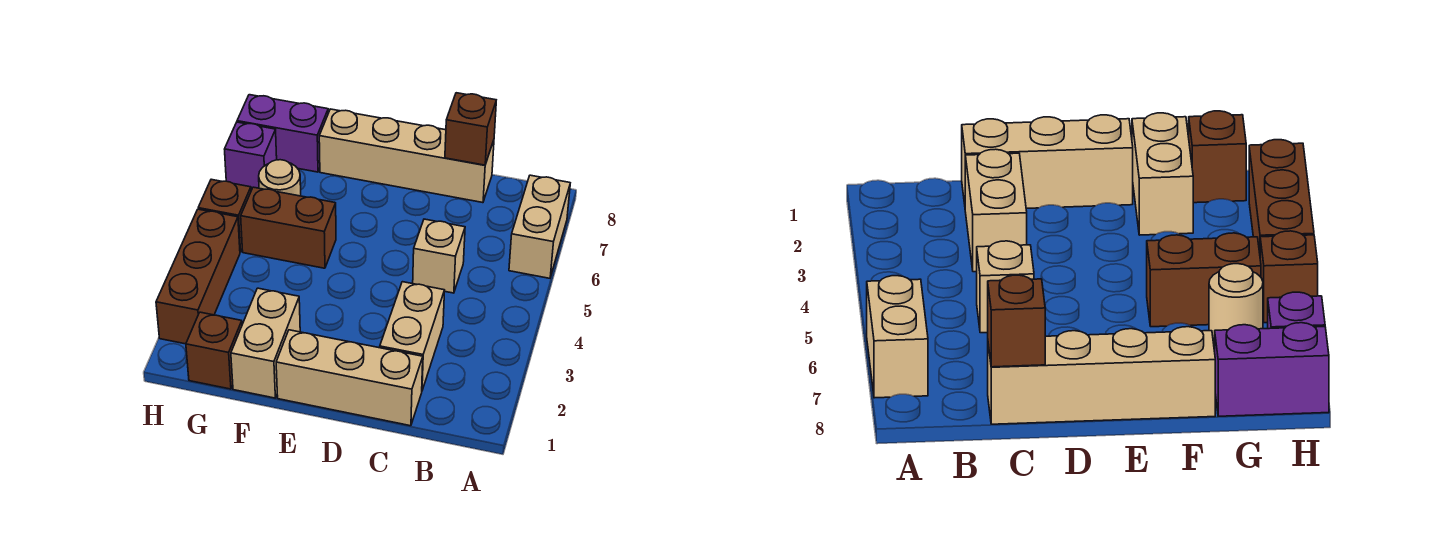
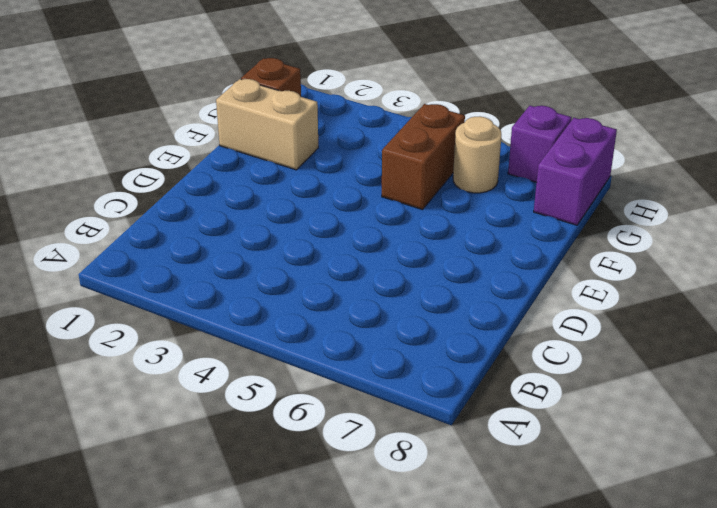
none -> tan 1x2 brick [509,175,570,278]
none -> tan 1x3 brick [276,330,423,426]
none -> tan 1x2 brick [380,282,445,390]

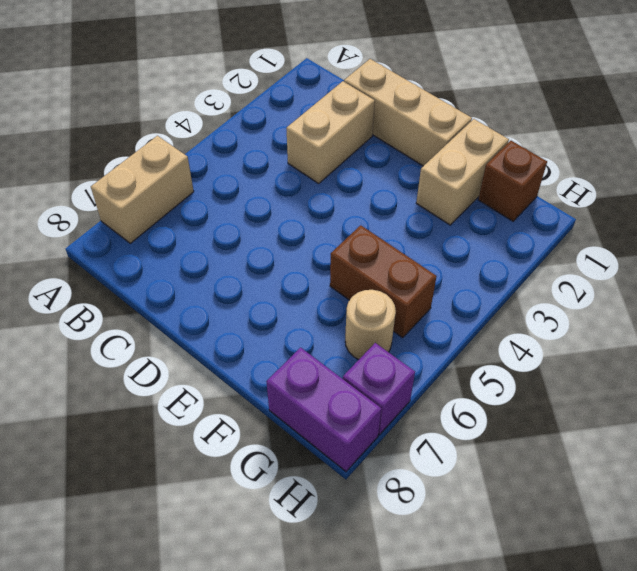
none -> tan 1x1 brick [413,219,465,293]
none -> tan 1x4 brick [319,109,494,203]
none -> brown 1x3 brick [156,209,240,344]

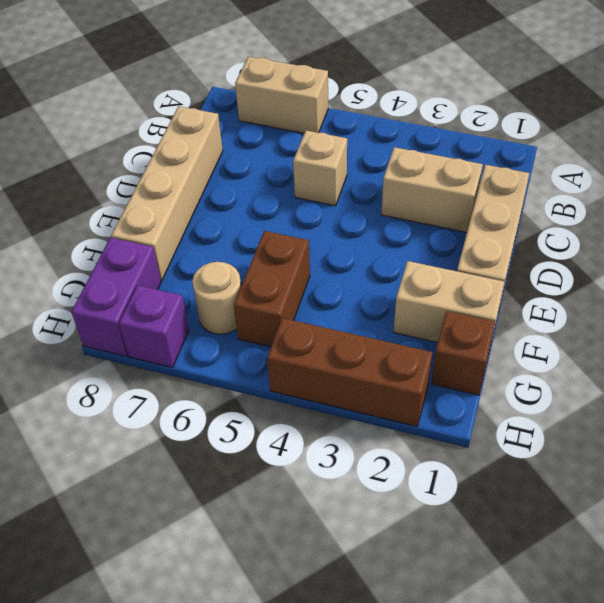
none -> brown 1x1 brick [198,179,251,252]
none -> brown 1x1 brick [445,93,496,165]

